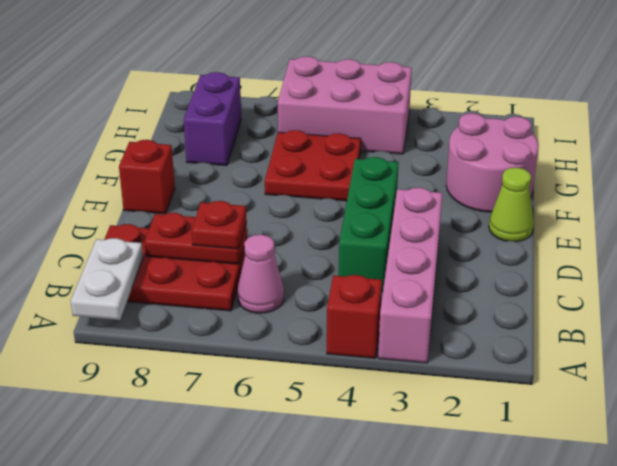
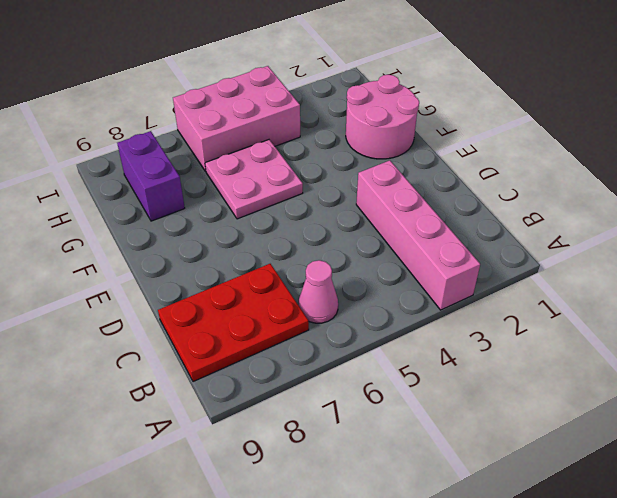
pink 2x2 plate [205,140,303,219] -> red 2x2 plate [265,130,361,201]
none -> red 1x1 brick [327,275,382,358]
none -> green 1x3 brick [339,157,399,292]
none -> lime 1x1 cone [489,168,534,242]

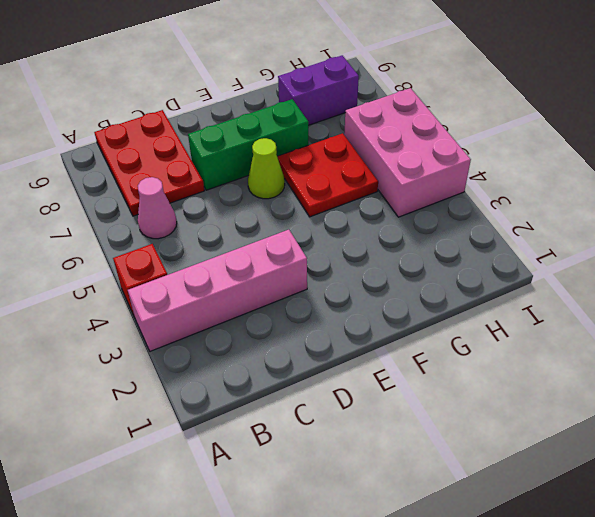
green 1x3 brick [188,99,308,190] -> green 1x3 brick moved to [339,157,399,292]
lime 1x1 cone [248,138,285,199] -> lime 1x1 cone moved to [489,168,534,242]
none -> red 1x1 brick [119,140,175,214]
none -> pink 2x2 round brick [446,113,539,212]
none -> white 1x2 plate [71,238,143,320]

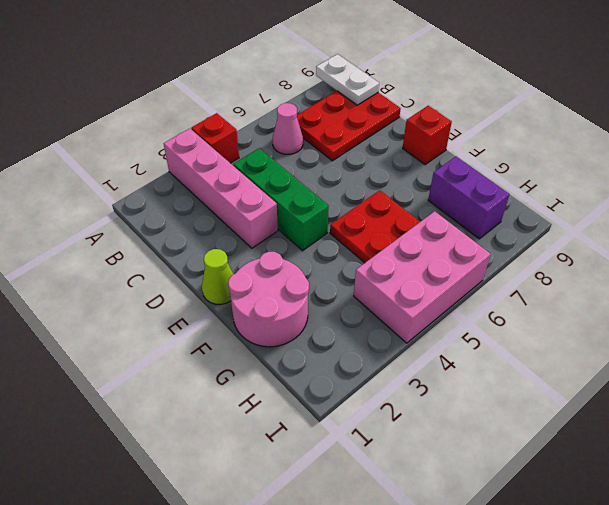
none -> red 1x2 plate [145,213,247,264]
none -> red 1x1 plate [192,201,247,249]

